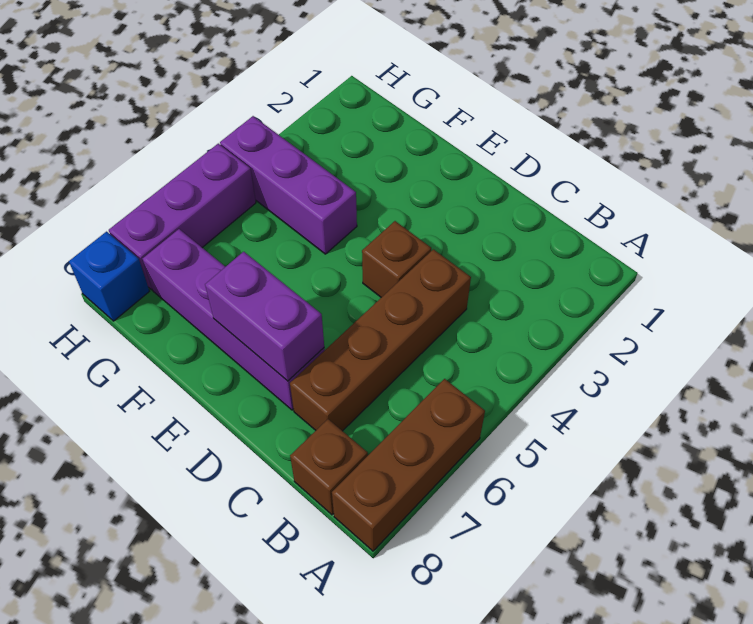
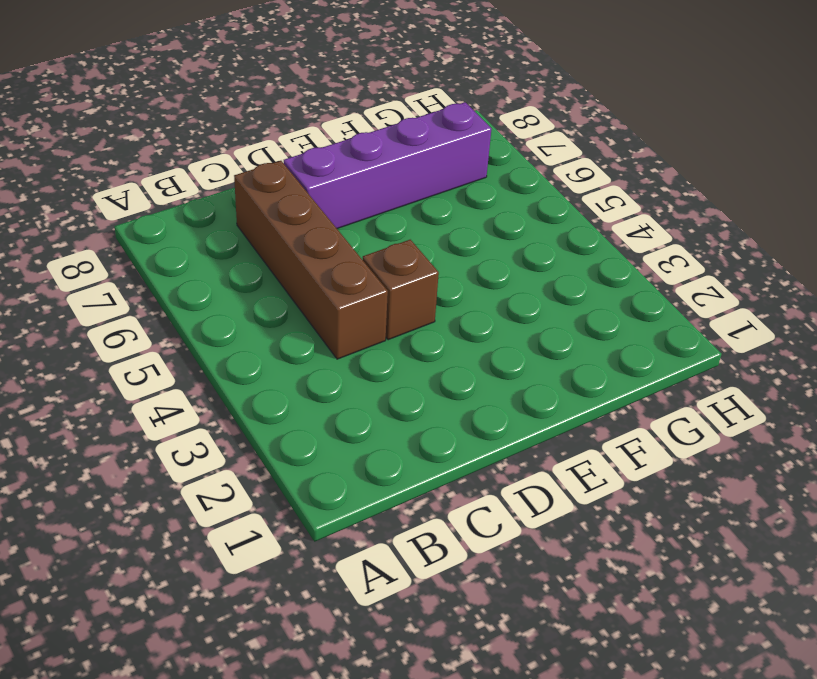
none -> brown 1x3 brick [332,379,485,551]
none -> brown 1x1 brick [290,419,368,515]

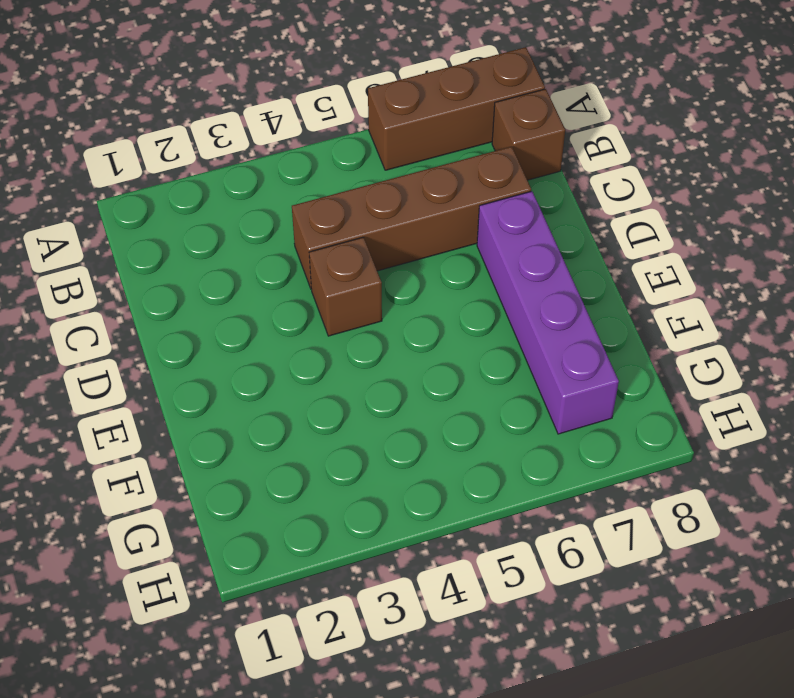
none -> purple 1x3 brick [220,116,357,254]
none -> purple 1x3 brick [109,144,256,290]

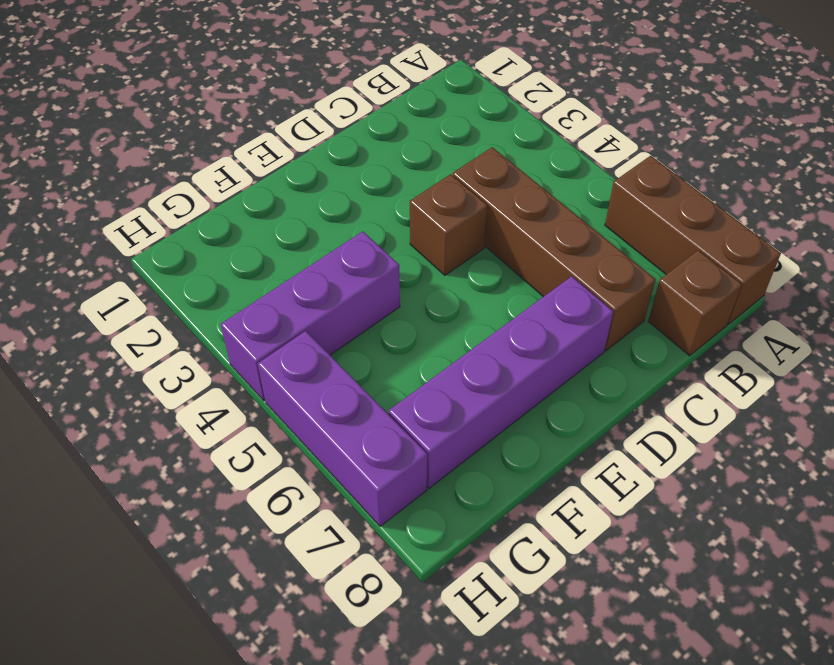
none -> blue 1x1 brick [69,232,149,321]
none -> purple 1x2 brick [205,252,324,381]

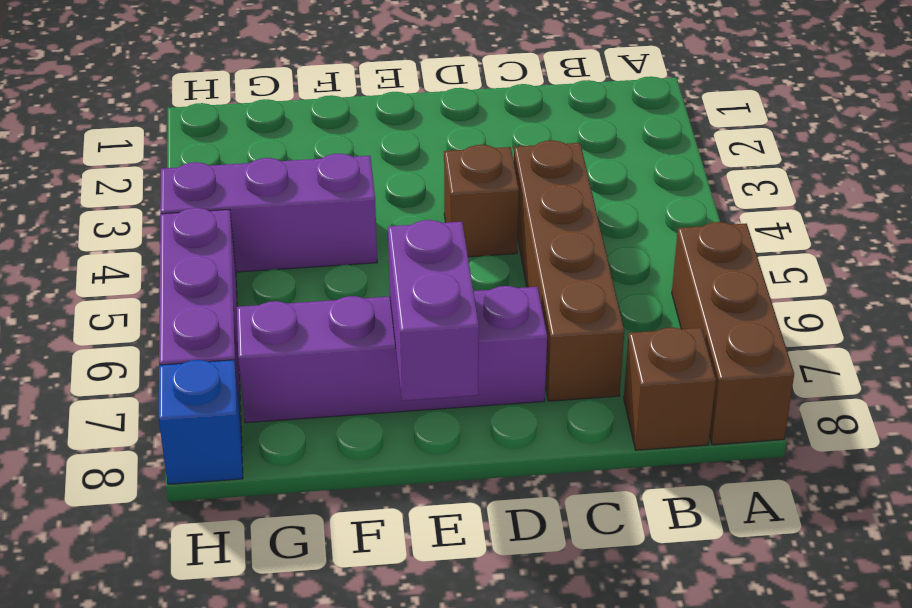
purple 1x2 brick [388,220,479,401] -> purple 1x2 brick turned to [205,252,324,381]

